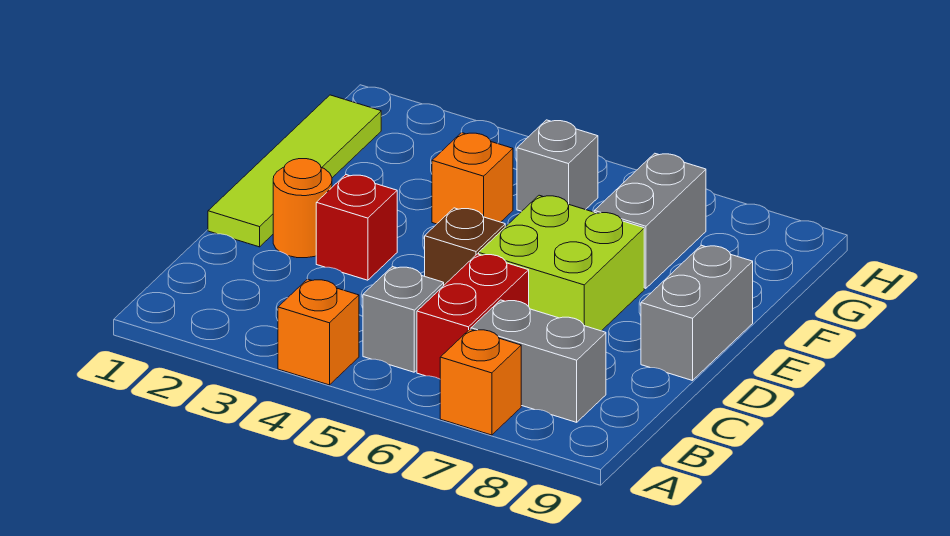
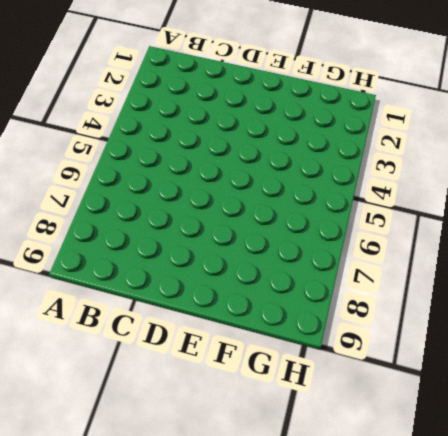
none -> orange 1x1 brick [278,279,359,385]
none -> orange 1x1 brick [440,329,521,435]
none -> grey 1x1 brick [363,266,444,372]

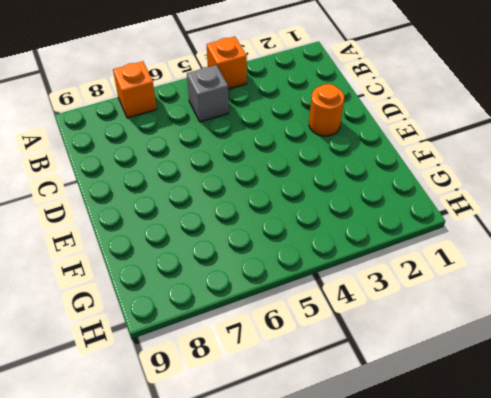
none -> red 1x2 brick [417,254,529,379]
none -> grey 1x2 brick [471,300,606,422]
none -> lime 1x4 tile [208,95,381,247]

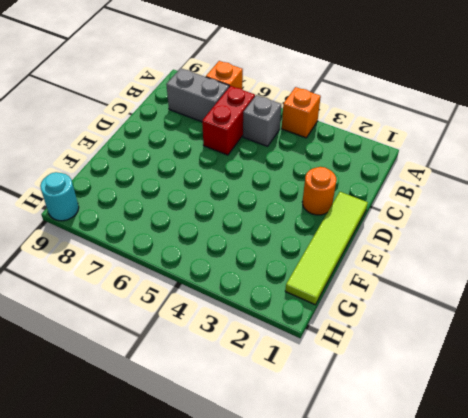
cyan 1x1 round brick [40,172,79,221] -> none
none -> red 1x1 brick [316,175,397,280]
none -> brown 1x1 brick [425,208,505,285]
none -> lime 2x2 brick [479,195,644,331]

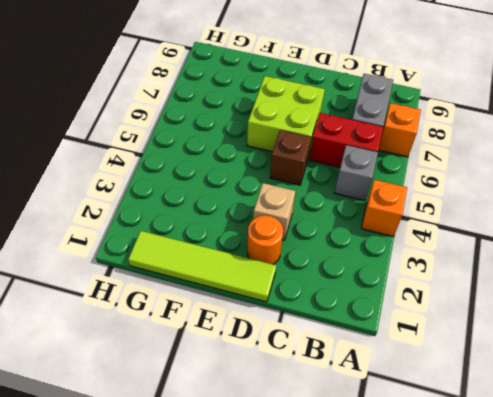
tan 1x1 brick [253,183,295,240] -> red 1x1 brick [316,175,397,280]
none -> grey 1x2 brick [641,245,753,381]
none -> orange 1x1 brick [432,133,513,224]
none -> grey 1x2 brick [594,153,706,288]

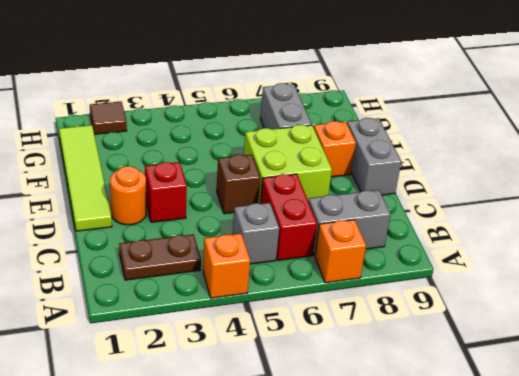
brown 1x2 plate [119,234,201,280] -> none
orange 1x1 brick [314,121,356,177] -> orange 1x1 brick moved to [432,133,513,224]
brown 1x1 tile [90,102,127,134] -> none
none -> grey 1x1 brick [517,120,598,211]

